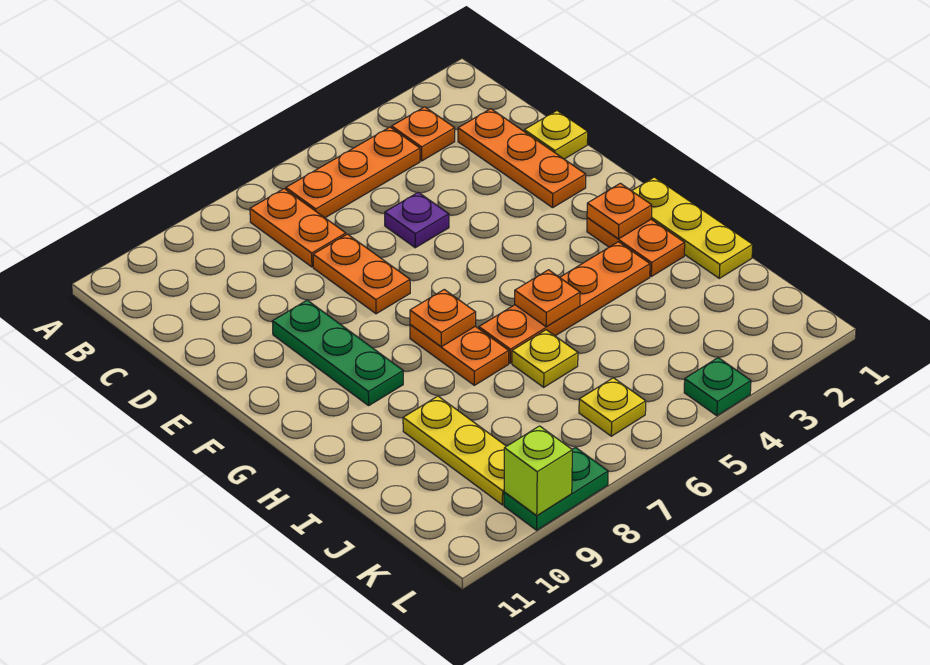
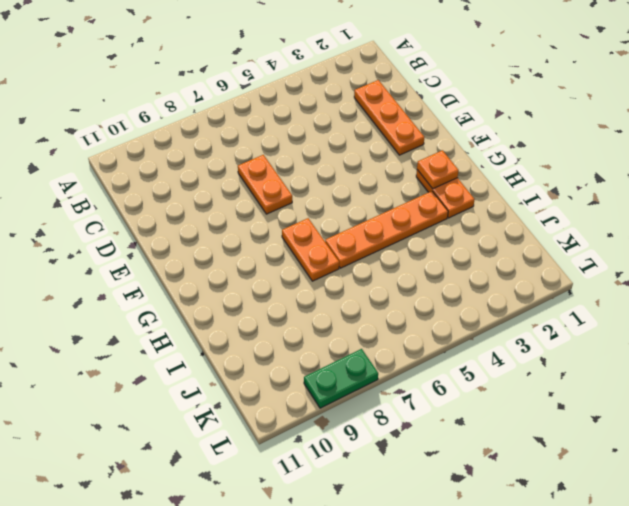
none -> orange 1x1 plate [392,107,455,161]
none -> orange 1x3 plate [286,127,420,218]
none -> orange 1x2 plate [250,189,346,267]

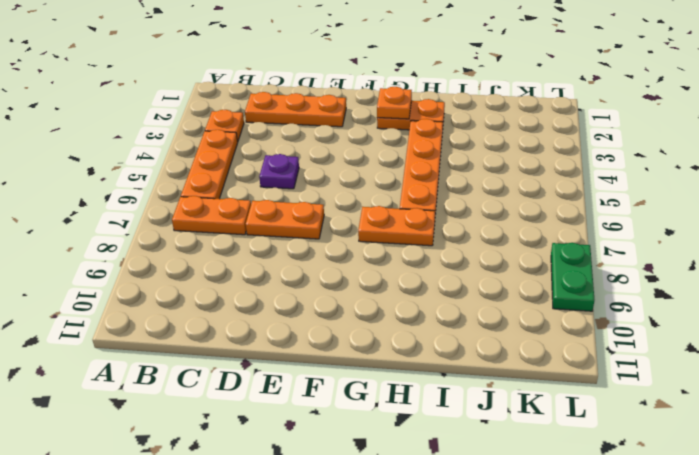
none -> yellow 1x1 plate [524,111,588,159]
none -> green 1x3 plate [272,300,403,406]
none -> yellow 1x3 plate [632,177,753,278]

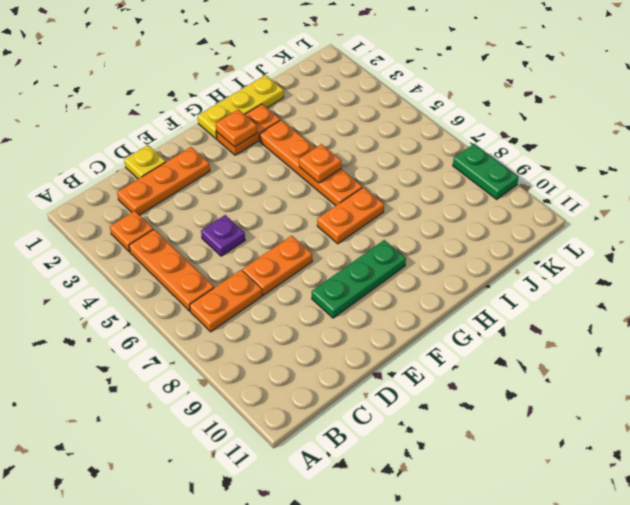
none -> yellow 1x1 plate [512,330,578,387]
none -> yellow 1x3 plate [403,396,506,505]
none -> yellow 1x1 plate [579,378,646,436]

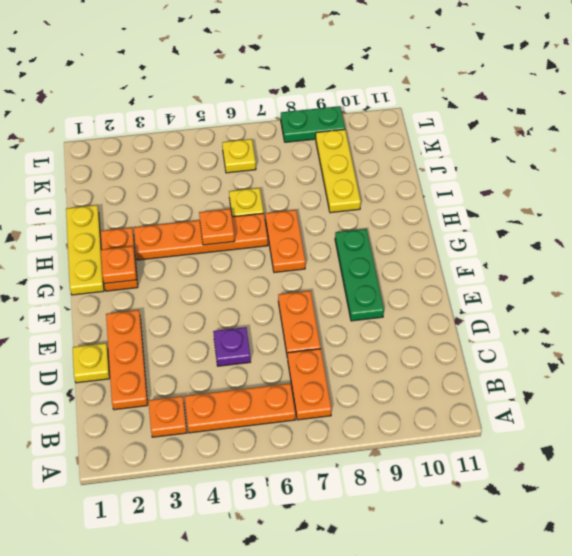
none -> green 1x1 plate [684,358,751,416]
none -> orange 1x1 plate [410,290,476,347]
none -> lime 1x1 brick [504,426,572,516]

